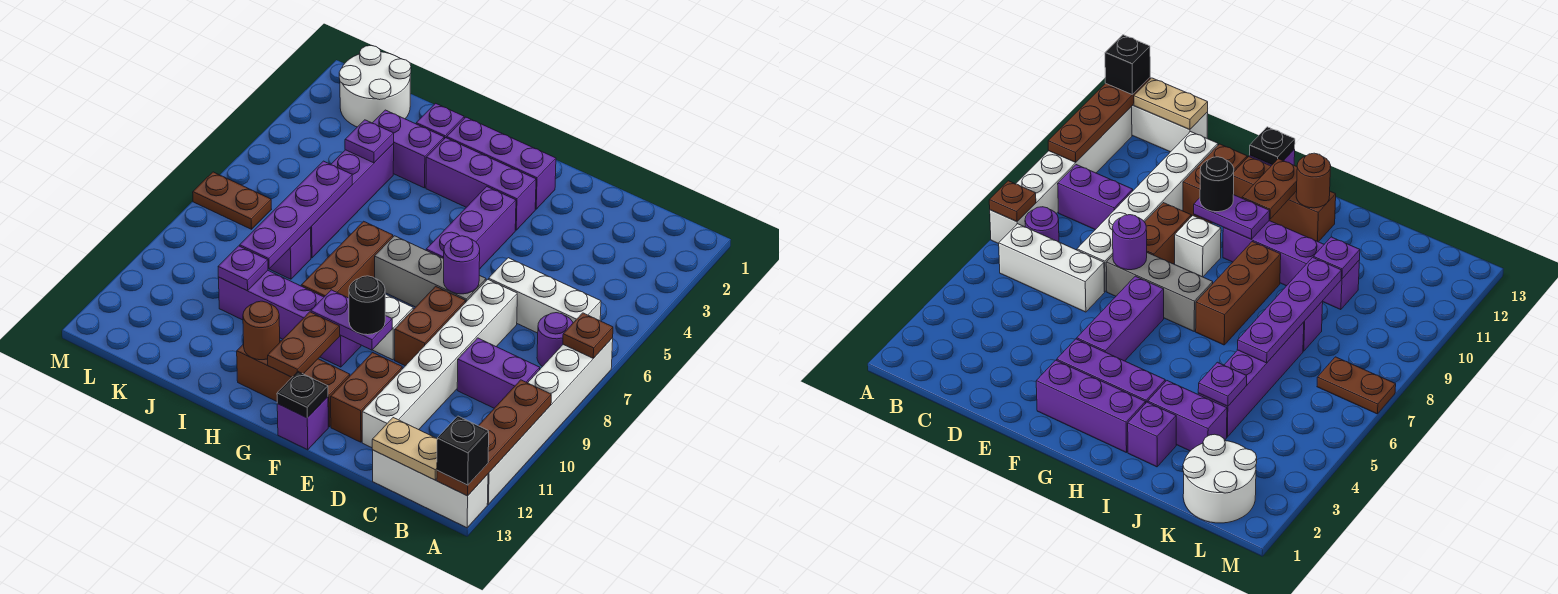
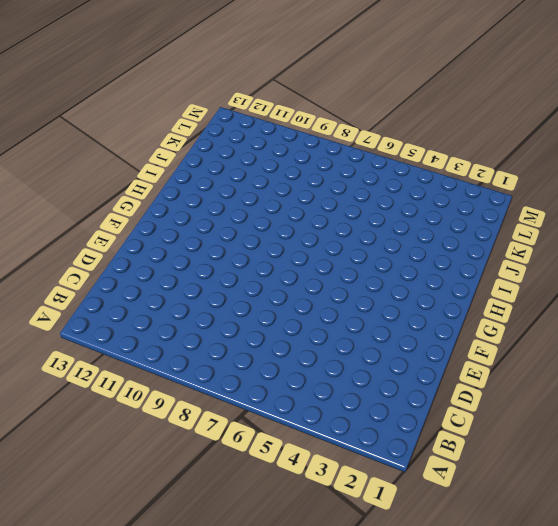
none -> white 1x6 brick [487,338,613,504]
none -> white 1x3 brick [373,450,488,528]
none -> white 1x3 brick [489,258,601,333]
none -> purple 1x1 round brick [537,313,573,367]

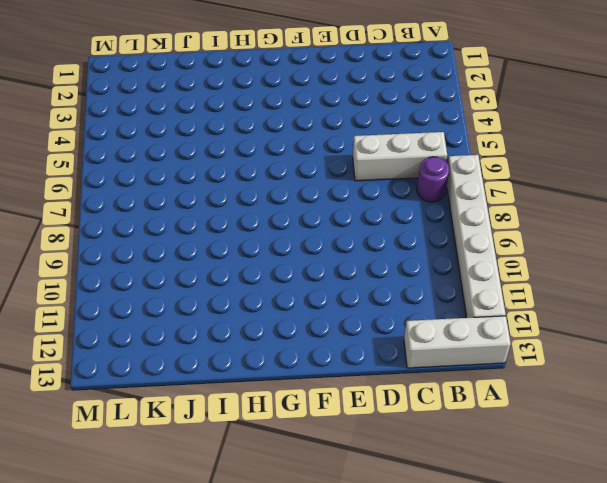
none -> purple 1x2 brick [457,338,540,408]
none -> white 1x6 brick [362,279,517,448]
none -> grey 1x3 brick [375,236,486,307]
none -> brown 1x2 brick [395,286,465,366]

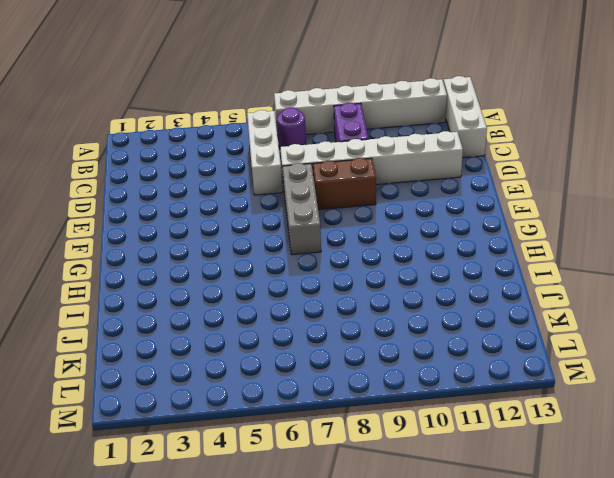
none -> brown 1x2 brick [331,352,402,442]
none -> purple 1x3 brick [447,117,556,209]
none -> purple 1x3 brick [426,138,536,230]
none -> purple 1x3 brick [426,187,516,269]

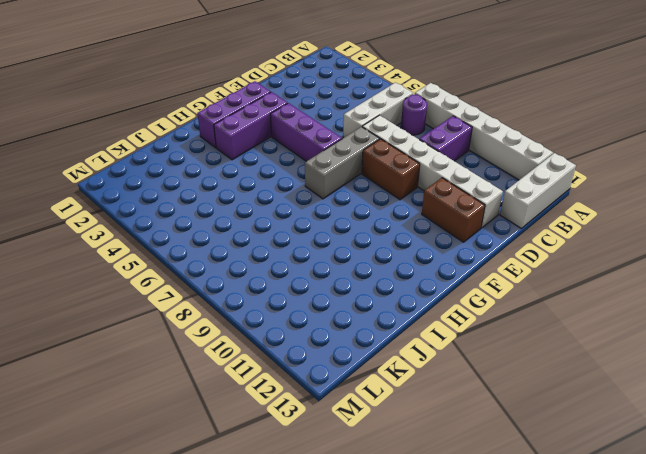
none -> white 1x1 brick [373,294,413,360]
none -> brown 1x3 brick [237,341,350,427]
none -> purple 1x1 brick [277,397,328,450]
none -> purple 1x4 brick [218,271,361,367]

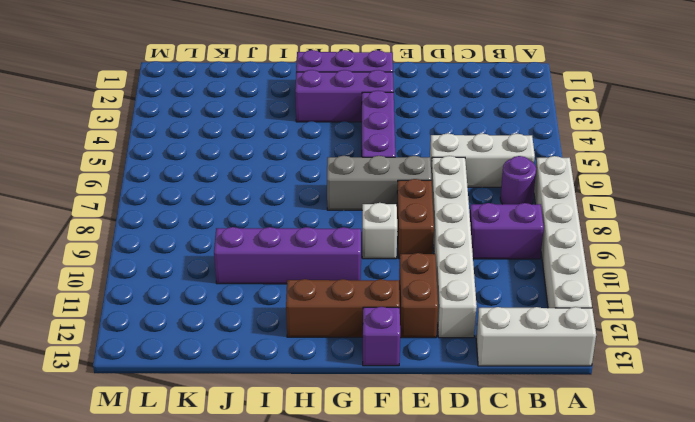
none -> brown 1x3 brick [301,221,393,298]
none -> purple 1x1 brick [416,103,464,139]
none -> purple 1x2 brick [373,110,444,188]
none -> purple 1x4 brick [310,144,394,258]

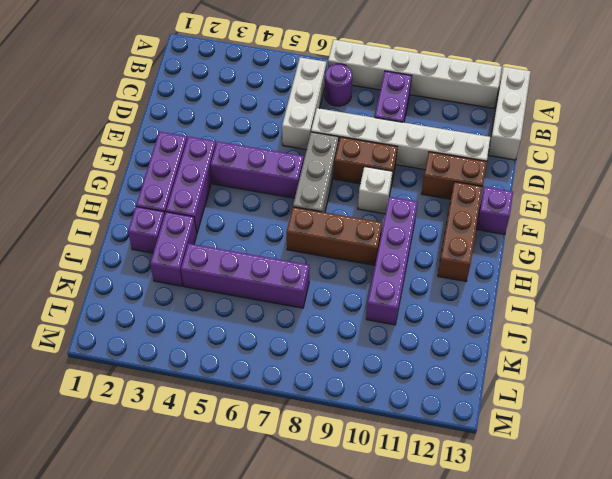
none -> purple 1x1 brick [270,228,311,279]
none -> white 2x2 round brick [339,46,411,127]
none -> brown 1x2 plate [193,172,272,229]
none -> brown 1x1 plate [563,313,613,358]

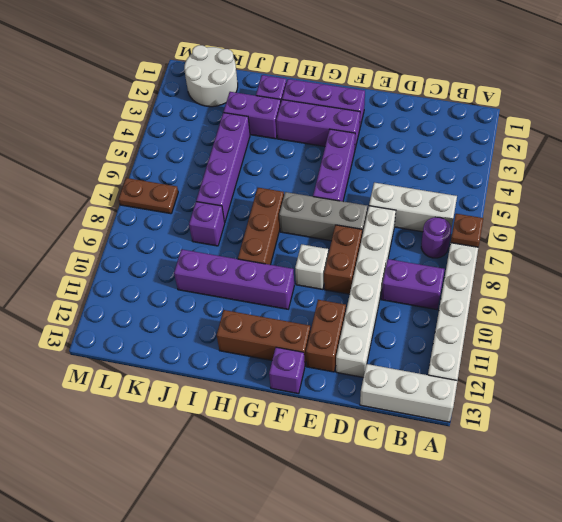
none -> brown 1x4 plate [437,380,551,496]
none -> tan 1x2 plate [372,418,437,480]
none -> purple 1x1 round brick [444,236,480,294]
none -> purple 1x2 plate [311,290,392,350]

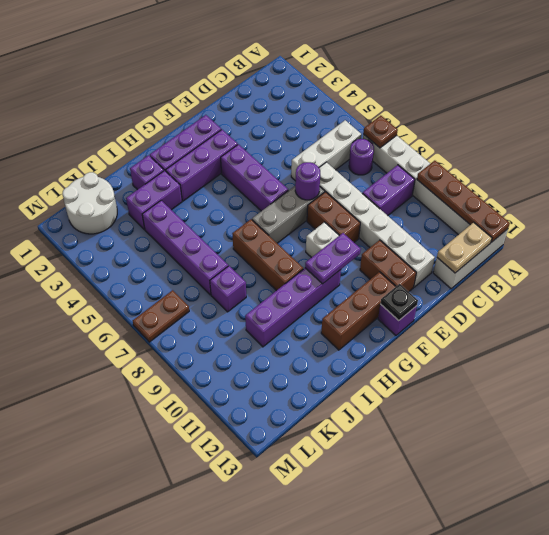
none -> brown 1x2 plate [268,312,340,377]
none -> brown 1x1 round brick [243,301,280,360]
none -> purple 1x1 plate [345,120,394,163]
none -> purple 1x4 plate [240,161,352,269]

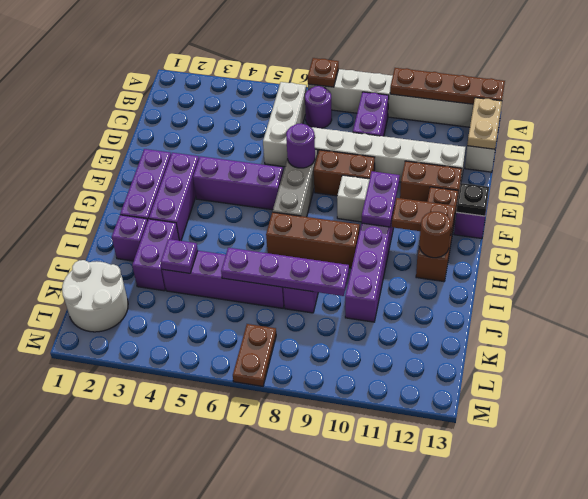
none -> purple 1x1 plate [218,246,268,291]
none -> black 1x1 brick [437,416,489,485]
none -> black 1x1 round brick [349,276,385,335]

